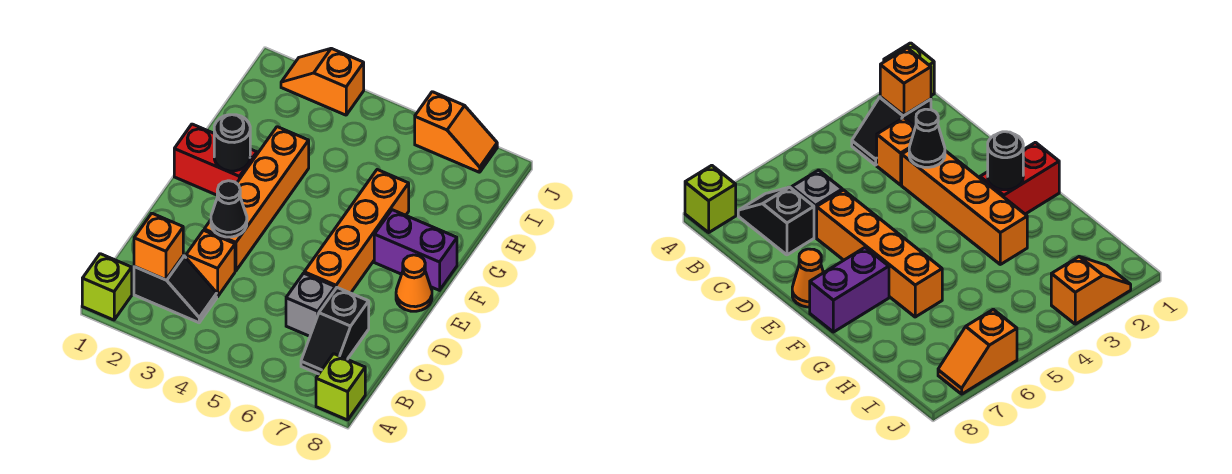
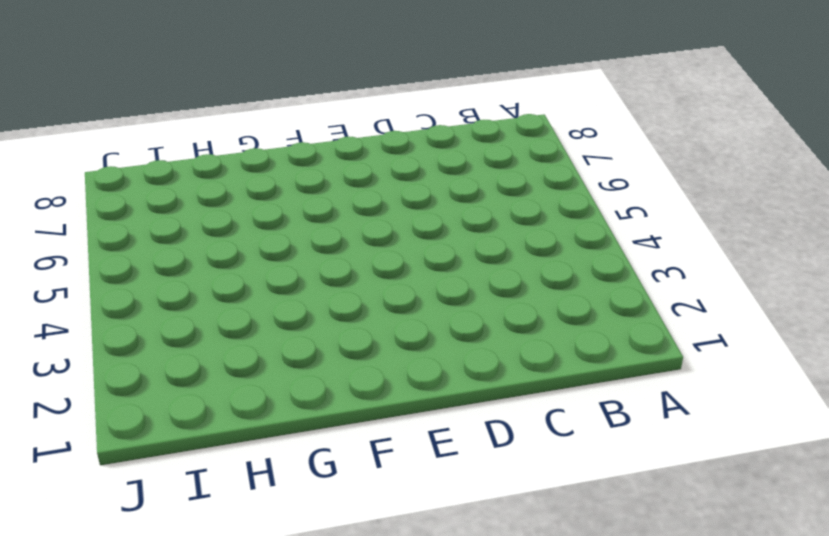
none -> lime 1x1 brick [82,254,132,320]
none -> lime 1x1 brick [316,354,365,420]
none -> black 1x2 slope [134,256,217,323]

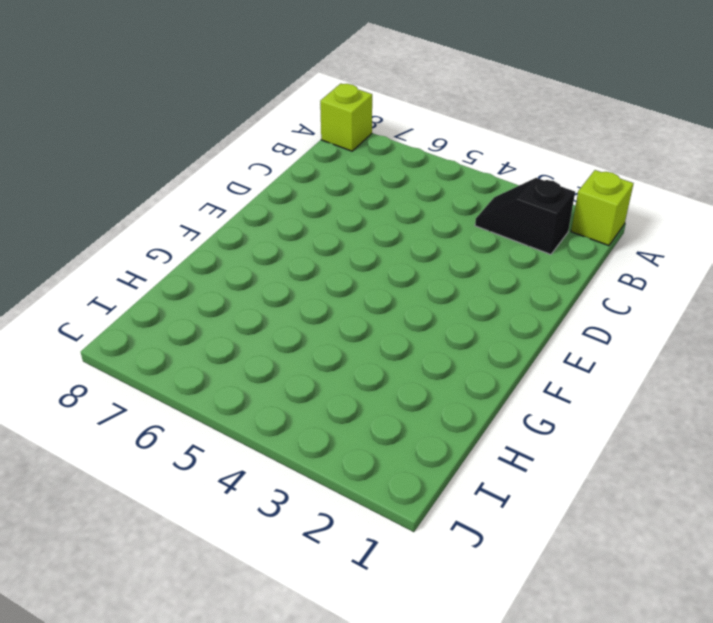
none -> black 1x2 slope [301,288,369,374]
none -> orange 1x1 brick [186,230,235,297]
none -> grey 1x1 brick [286,273,335,336]

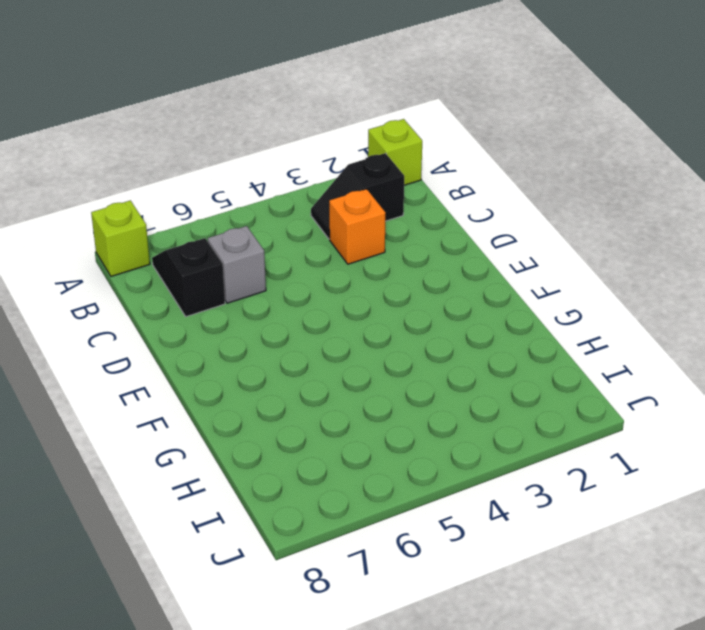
none -> orange 1x4 brick [204,127,309,271]
none -> orange 1x4 brick [304,170,409,293]
none -> orange 1x1 cone [396,255,432,311]

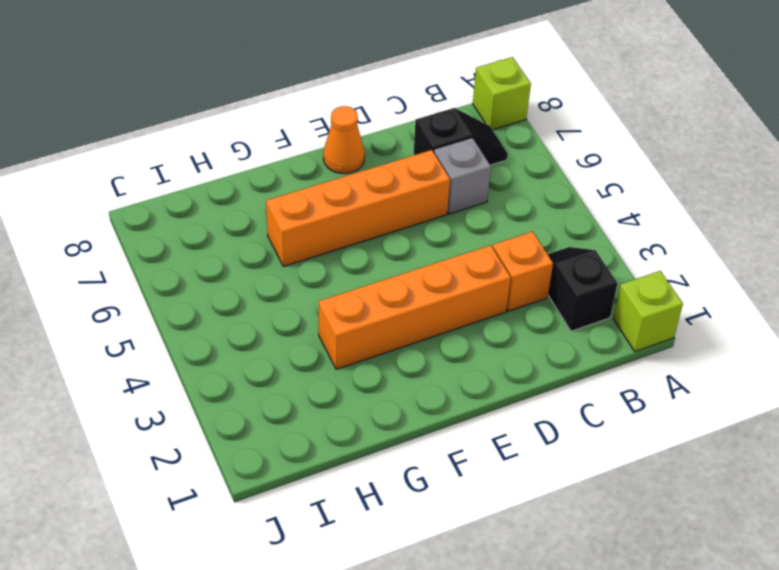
none -> red 1x2 brick [174,124,257,196]
none -> purple 1x2 brick [374,210,457,290]
none -> orange 1x2 slope [281,48,364,115]

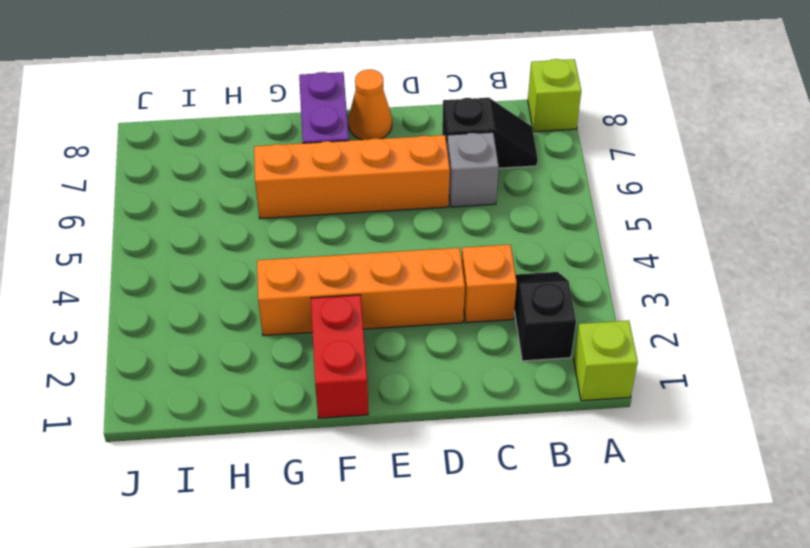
none -> orange 1x2 slope [281,48,364,115]
none -> orange 1x2 slope [415,92,497,172]
none -> orange 1x1 brick [134,213,183,280]

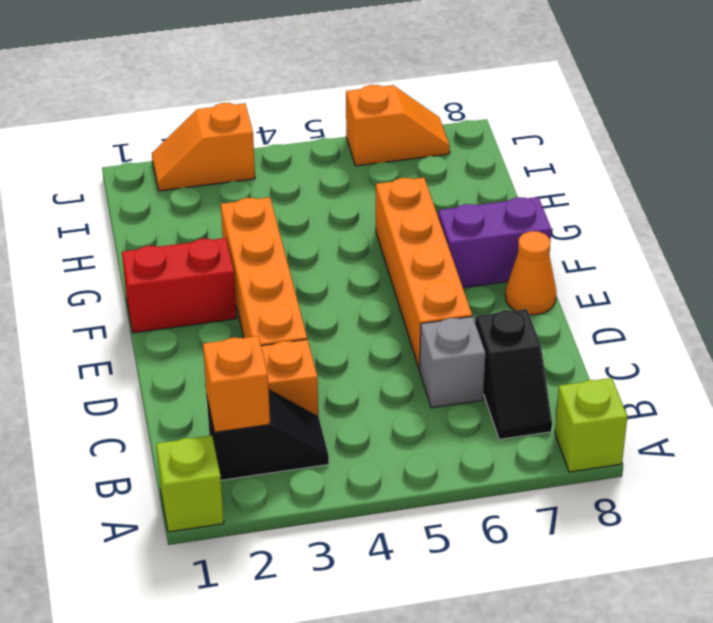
none -> black 1x1 cone [211,181,247,237]
none -> black 1x1 round brick [214,115,250,171]

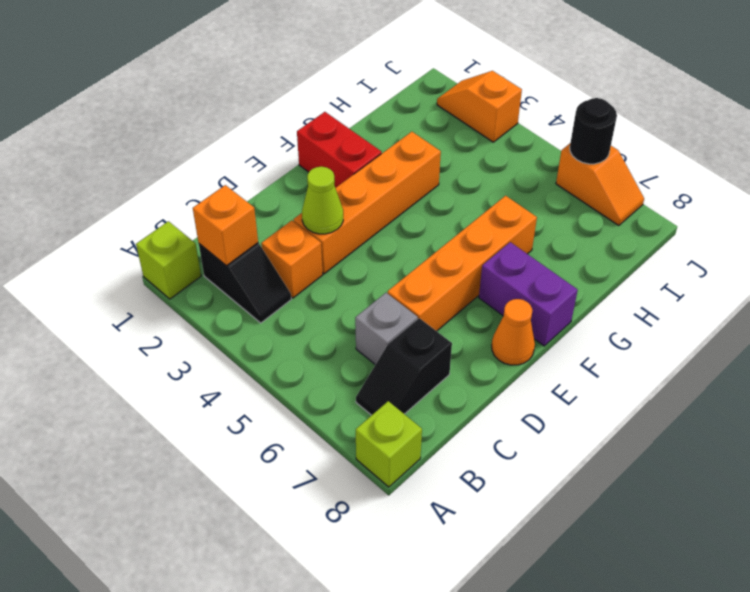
lime 1x1 cone [302,167,343,234] -> black 1x1 cone [211,181,247,237]
black 1x1 round brick [570,98,617,164] -> black 1x1 round brick moved to [214,115,250,171]

